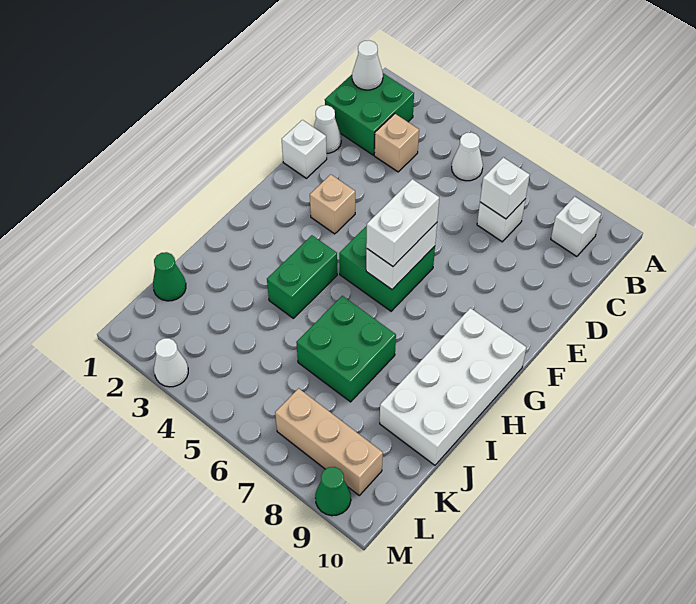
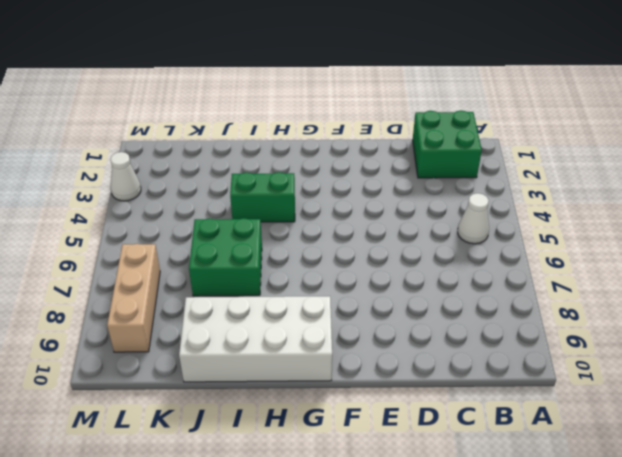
none -> white 1x1 brick [551,196,601,256]
none -> tan 1x1 brick [374,114,419,172]
none -> white 1x1 brick [477,200,525,242]

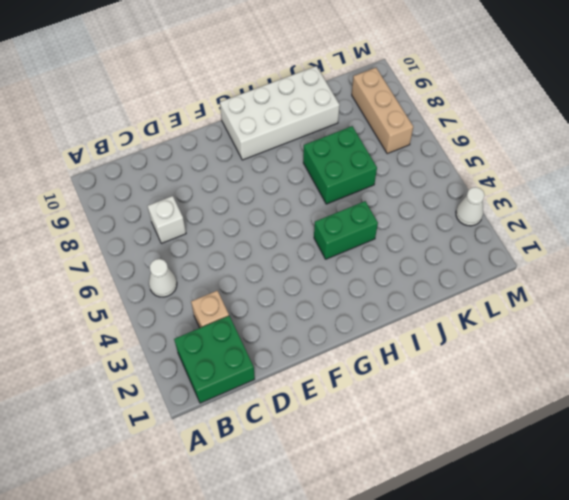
none -> white 1x1 brick [551,196,601,256]
none -> white 1x1 cone [314,105,341,153]
none -> white 1x1 brick [282,120,327,178]

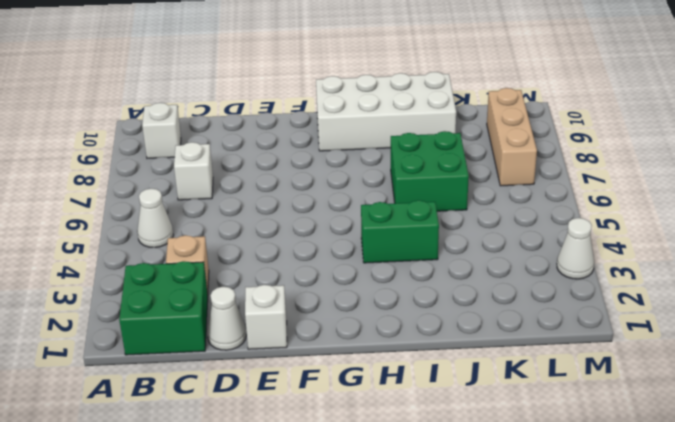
none -> tan 1x1 brick [310,175,355,234]
none -> green 2x2 brick [339,226,435,311]
none -> green 1x1 cone [153,252,186,301]

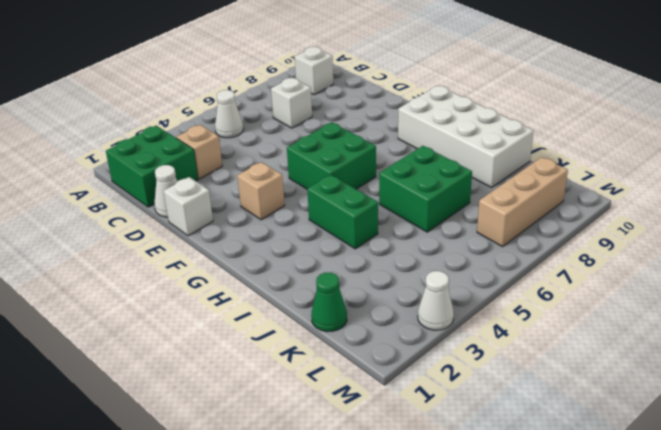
none -> green 1x1 cone [315,467,351,516]
none -> white 1x1 cone [352,40,383,90]
none -> white 1x1 brick [480,157,530,219]

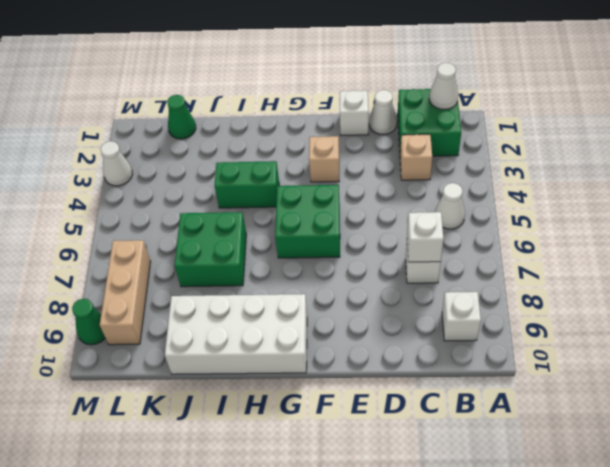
none -> white 1x2 brick [366,223,437,289]
none -> white 1x2 brick [366,179,439,266]

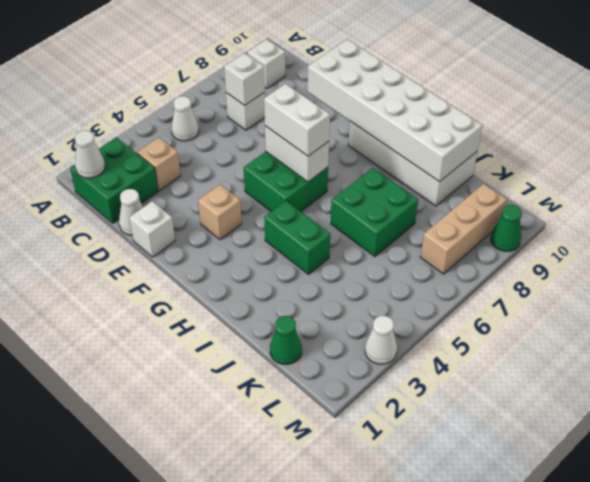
white 2x6 brick [308,39,482,182] -> none

